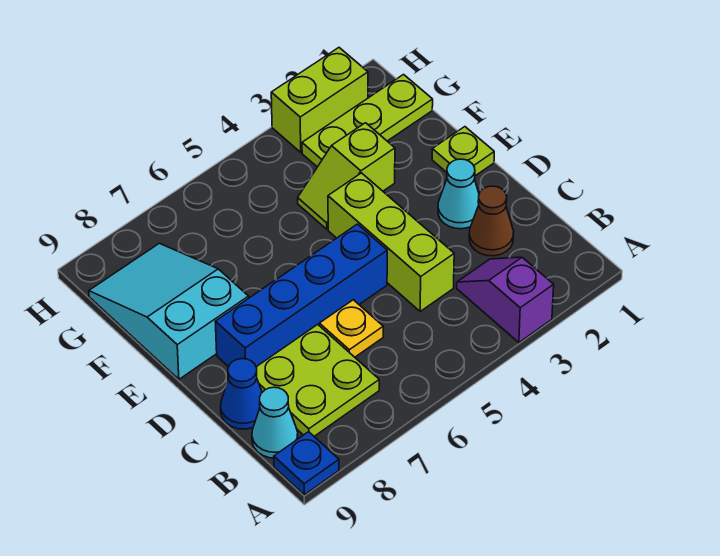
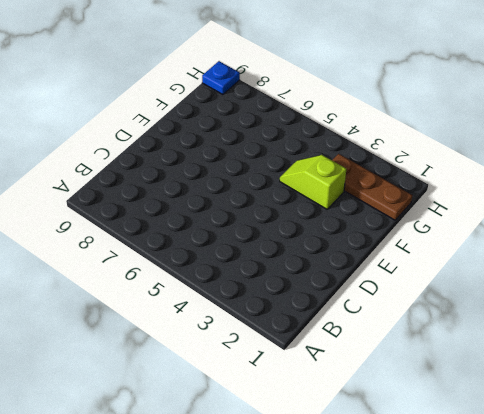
brown 1x3 plate [332,154,412,220] -> lime 1x3 plate [302,75,433,167]
blue 1x1 plate [202,61,240,95] -> blue 1x1 plate moved to [274,432,339,495]
none -> purple 1x2 slope [457,257,554,343]
none -> lime 2x2 plate [256,324,379,436]
none -> cyan 1x1 cone [252,387,298,458]

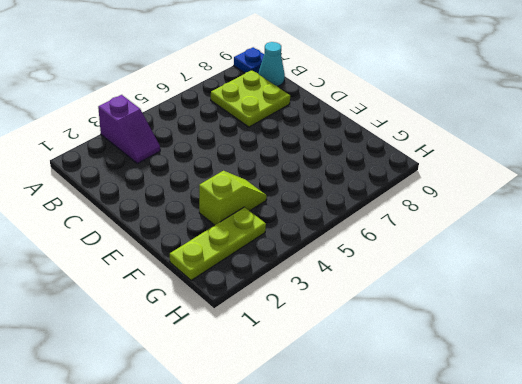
none -> brown 1x1 cone [469,186,514,256]
none -> lime 1x3 brick [328,173,454,311]
none -> yellow 1x1 plate [319,300,383,357]

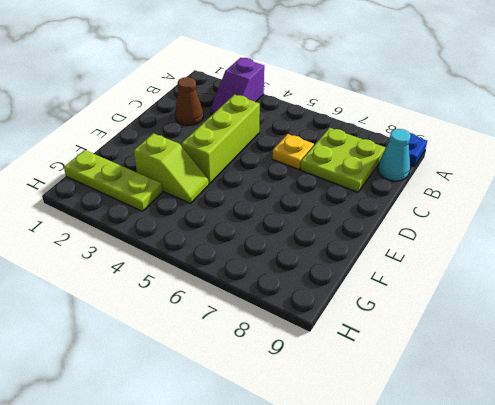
none -> blue 1x1 cone [221,359,262,429]
none -> cyan 1x1 cone [438,159,479,229]
none -> blue 1x4 brick [215,224,387,367]

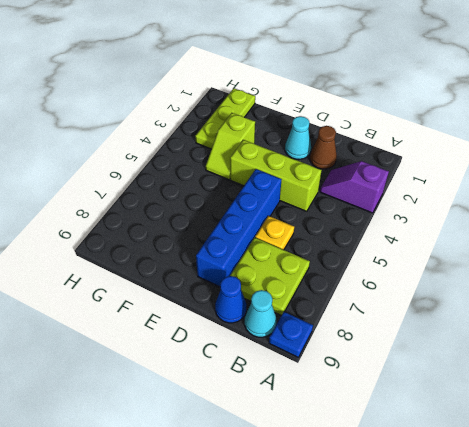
none -> lime 1x1 plate [432,127,494,176]
none -> cyan 2x3 slope [89,243,249,379]
none -> lime 1x2 brick [271,48,368,152]

